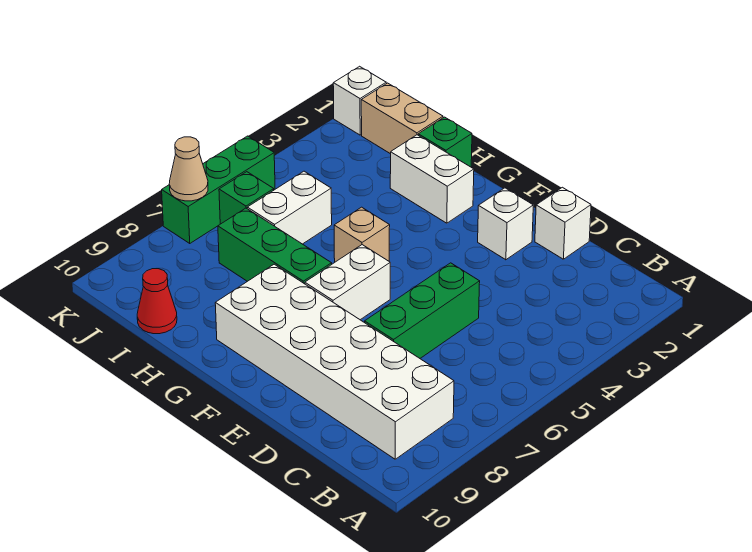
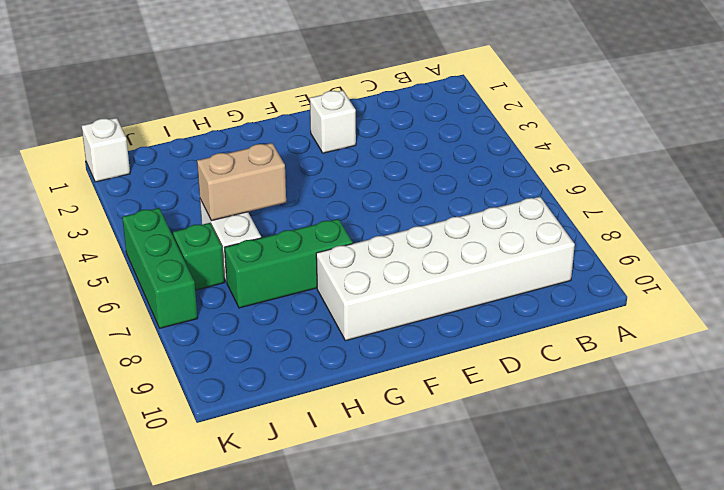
tan 1x2 brick [197,143,286,221] -> tan 1x2 brick moved to [361,83,443,154]
none -> white 1x1 brick [535,187,591,259]
none -> green 1x3 brick [365,263,480,358]
none -> white 1x2 brick [305,245,390,320]

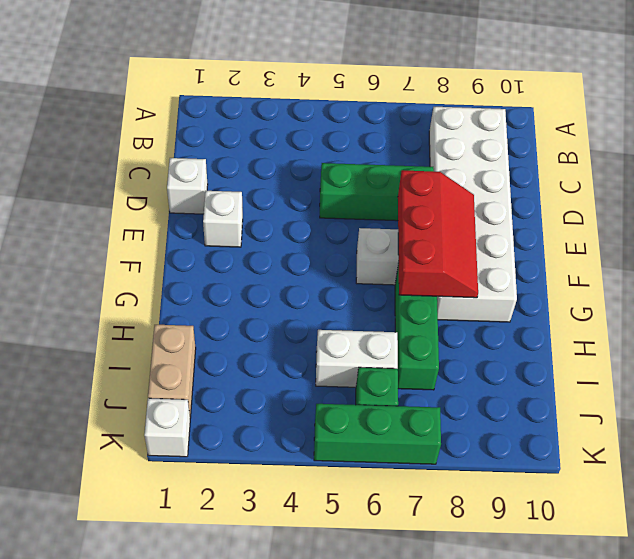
red 2x3 slope [398,170,478,298] -> none
none -> white 1x2 brick [390,135,474,223]
none -> tan 1x1 brick [334,207,390,262]
none -> green 1x1 brick [418,117,472,167]

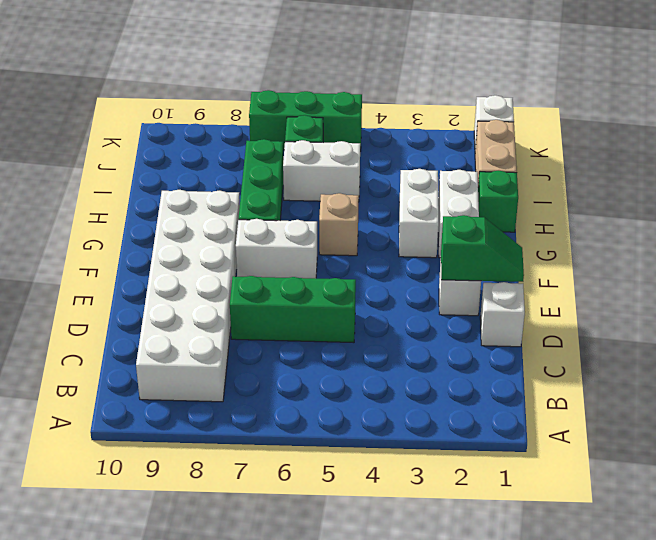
green 1x2 slope [441,215,524,282] -> none
white 1x2 brick [399,169,439,258] -> none
none -> red 1x1 cone [137,269,177,334]
none -> tan 1x1 cone [169,137,208,201]

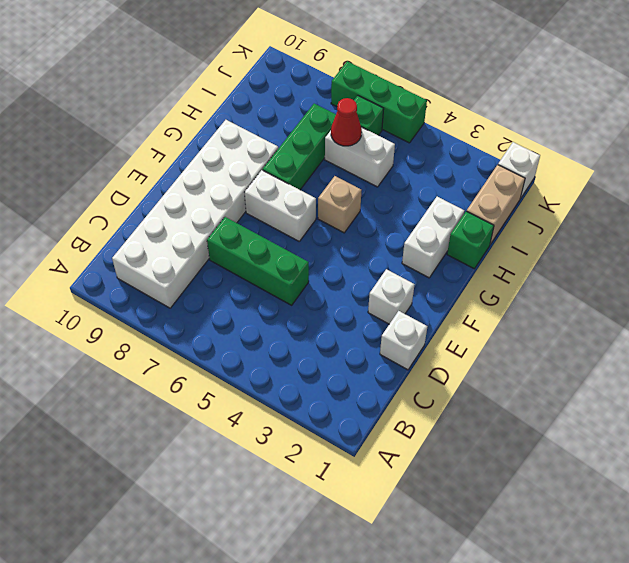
red 1x1 cone [331,98,362,146] -> red 1x1 cone moved to [137,269,177,334]
none -> tan 1x1 cone [169,137,208,201]

